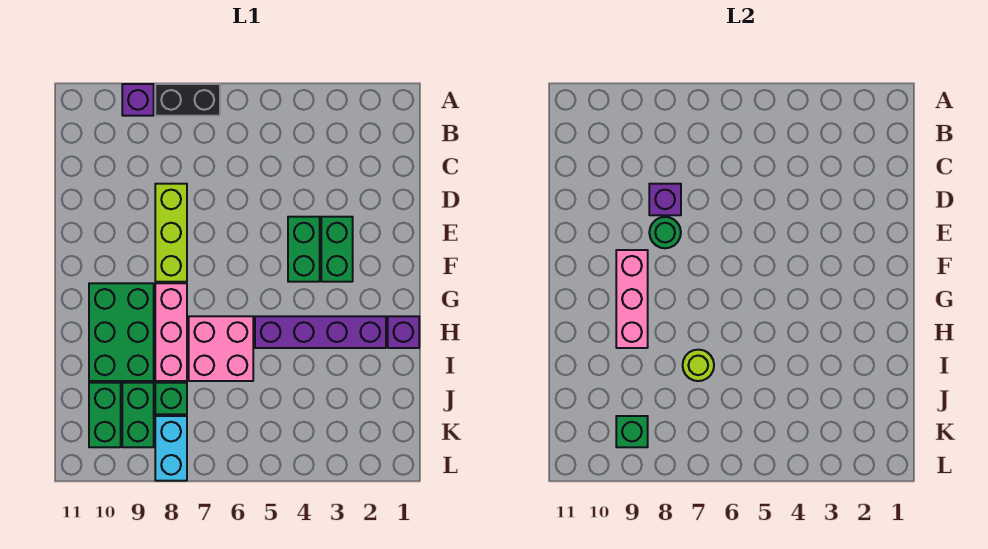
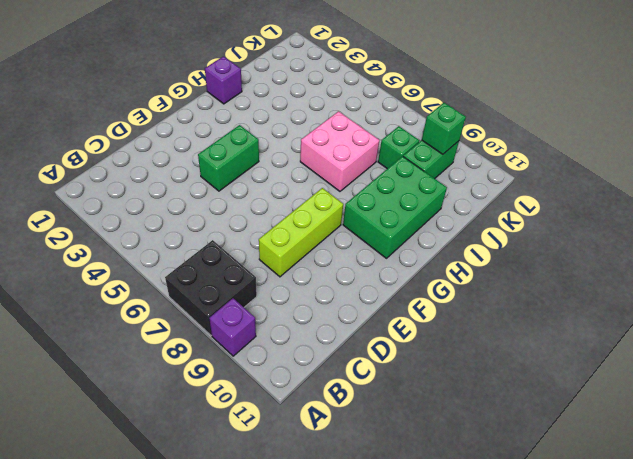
black 2x2 brick [165,240,257,335] -> black 1x2 brick [155,84,220,116]
none -> green 1x2 brick [321,217,353,282]
none -> pink 1x3 brick [155,283,187,381]
none -> purple 1x4 brick [255,316,386,348]

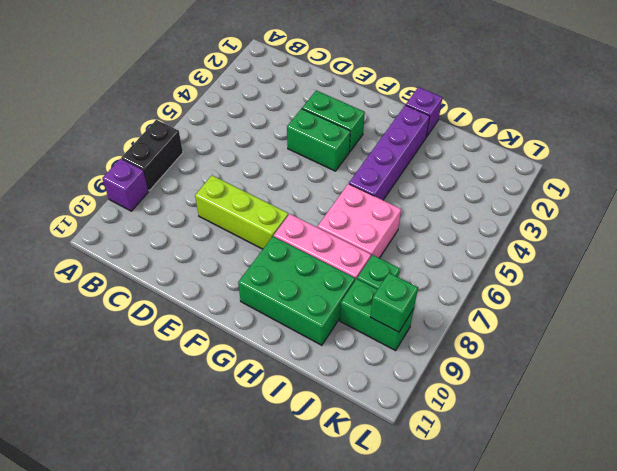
none -> green 1x2 brick [89,383,121,447]
none -> cyan 1x2 brick [155,416,187,481]
none -> purple 1x1 brick [649,184,681,215]

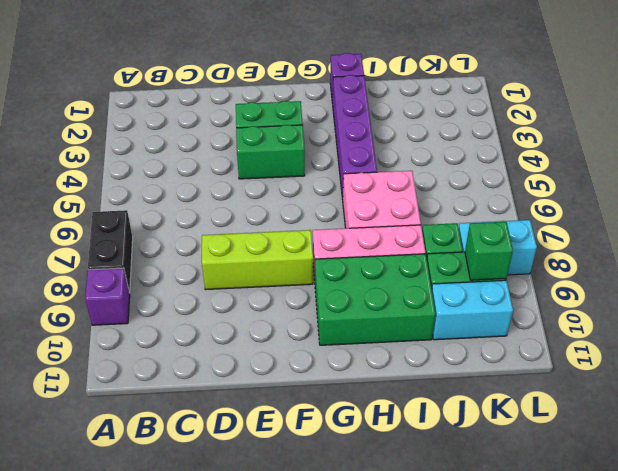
cyan 1x2 brick [432,280,513,340] -> green 1x2 brick [89,383,121,447]
none -> purple 1x1 brick [649,184,681,215]
none -> green 1x1 round brick [649,217,681,248]
none -> pink 1x3 brick [616,250,648,348]

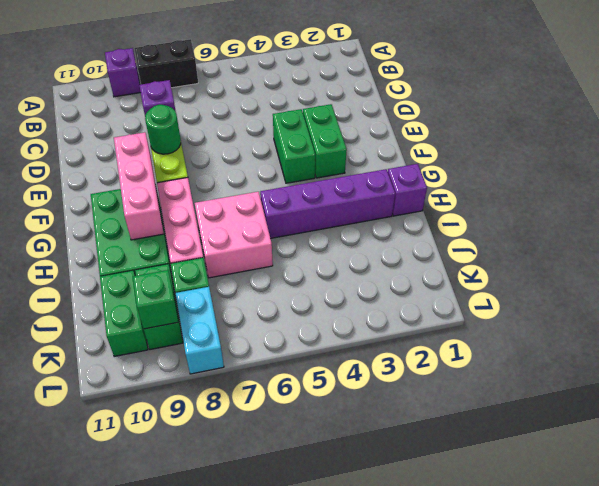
none -> lime 1x1 round brick [683,350,714,381]

